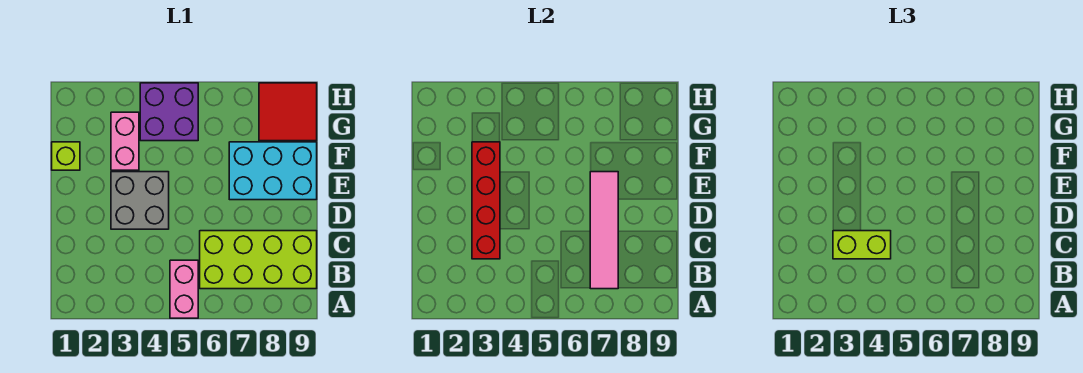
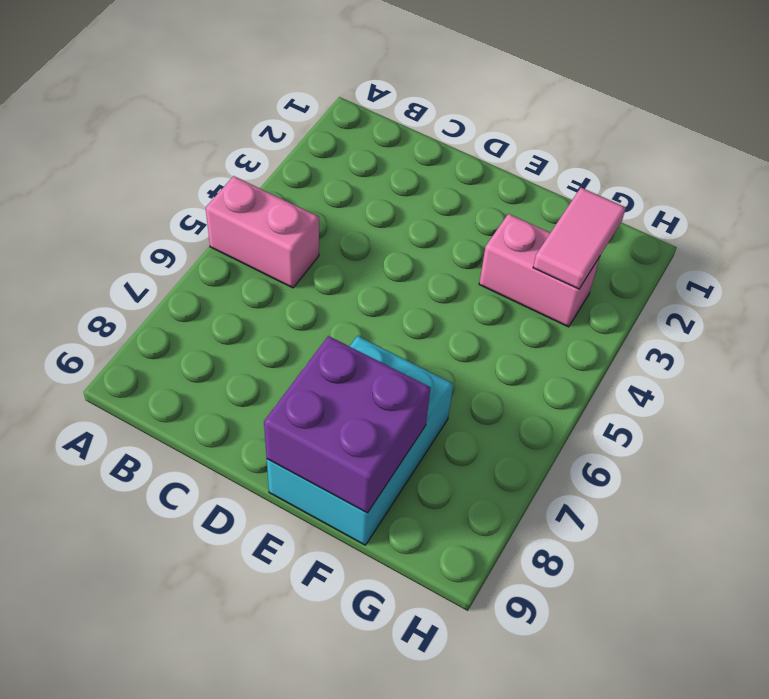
purple 2x2 brick [264,336,431,513] -> purple 2x2 brick moved to [140,83,198,141]
pink 1x2 tile [533,188,626,289] -> none
none -> lime 2x4 brick [200,231,317,289]
none -> grey 2x2 brick [111,172,169,229]

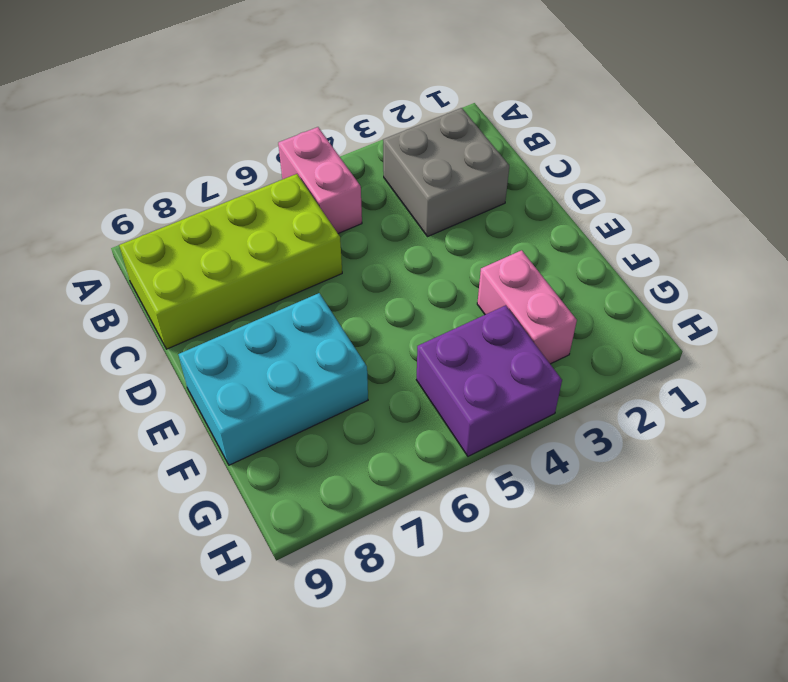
grey 2x2 brick [383,108,509,237] -> grey 2x2 brick moved to [111,172,169,229]
none -> lime 1x1 brick [52,142,80,170]
none -> red 2x2 tile [259,83,317,141]

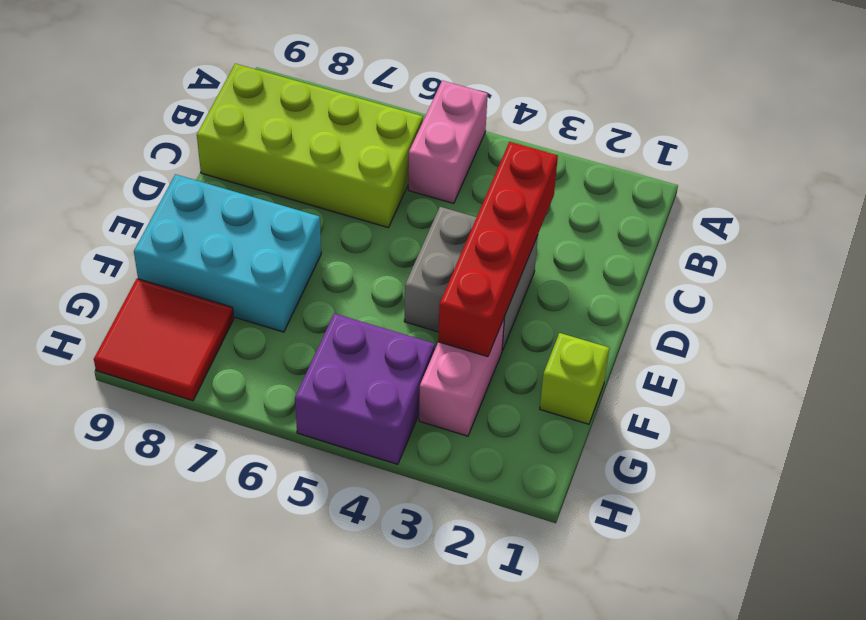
none -> pink 1x4 tile [590,172,618,289]
none -> lime 1x2 brick [833,231,891,259]

